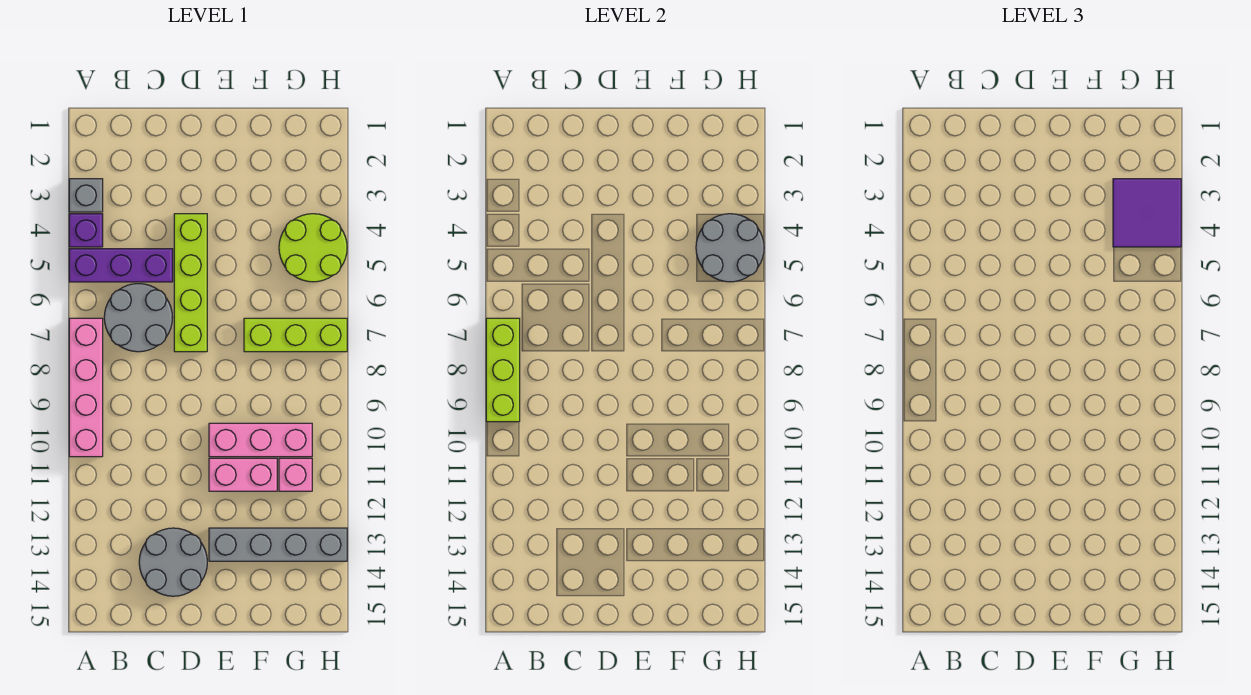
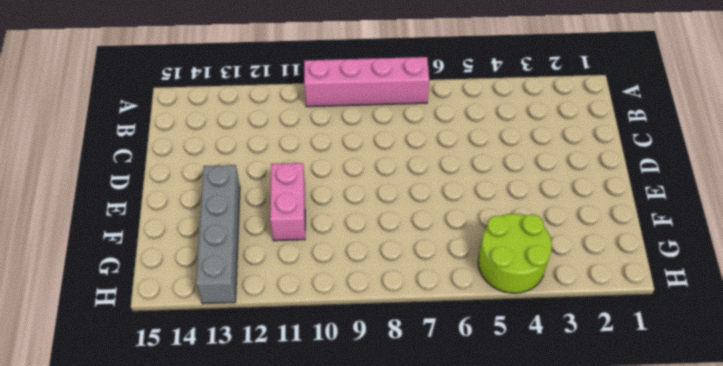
none -> grey 1x1 brick [69,179,103,212]
none -> purple 1x1 brick [69,214,103,247]
none -> purple 1x3 brick [69,249,173,282]

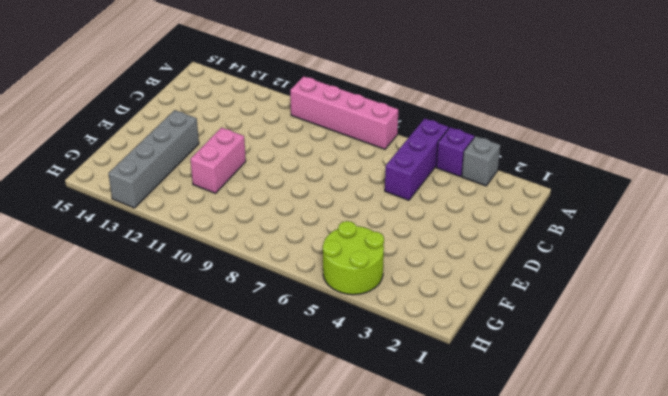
none -> grey 2x2 round brick [104,284,173,352]
none -> grey 2x2 round brick [139,528,207,596]
none -> lime 1x4 brick [174,214,207,352]

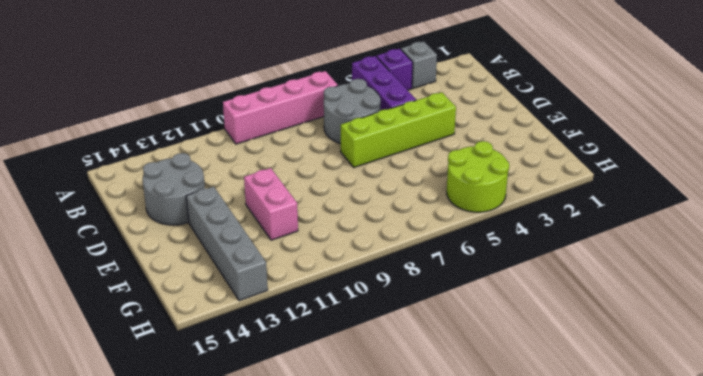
none -> pink 1x3 brick [209,423,312,457]
none -> lime 1x3 brick [244,318,347,352]
none -> pink 1x1 brick [279,458,312,491]

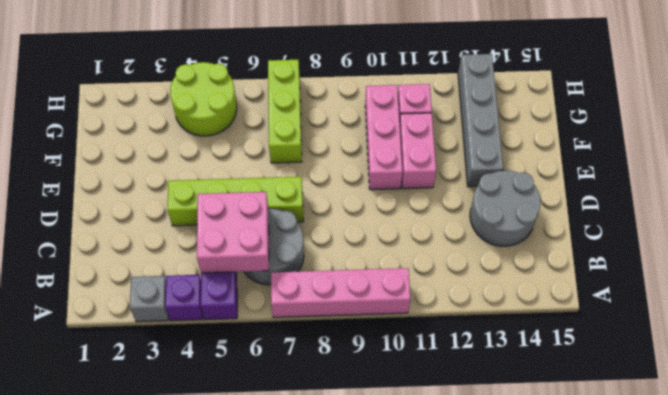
pink 2x2 brick [197,192,269,273] -> none
none -> lime 1x3 brick [486,318,520,422]
none -> grey 2x2 round brick [696,214,764,282]
none -> purple 2x2 tile [1113,179,1181,247]

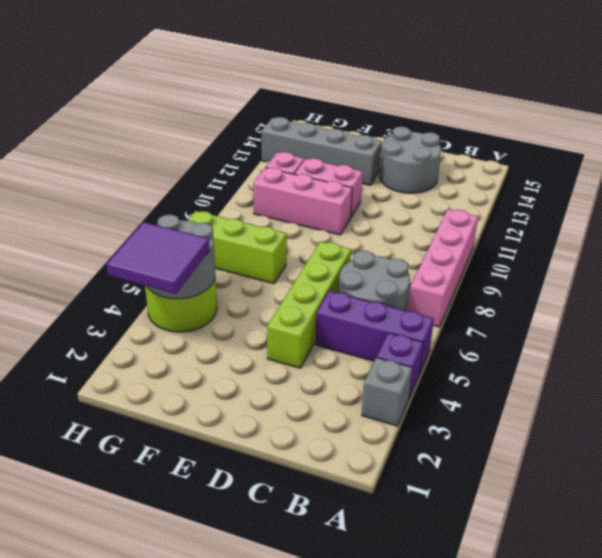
none -> lime 1x3 brick [486,318,520,422]

